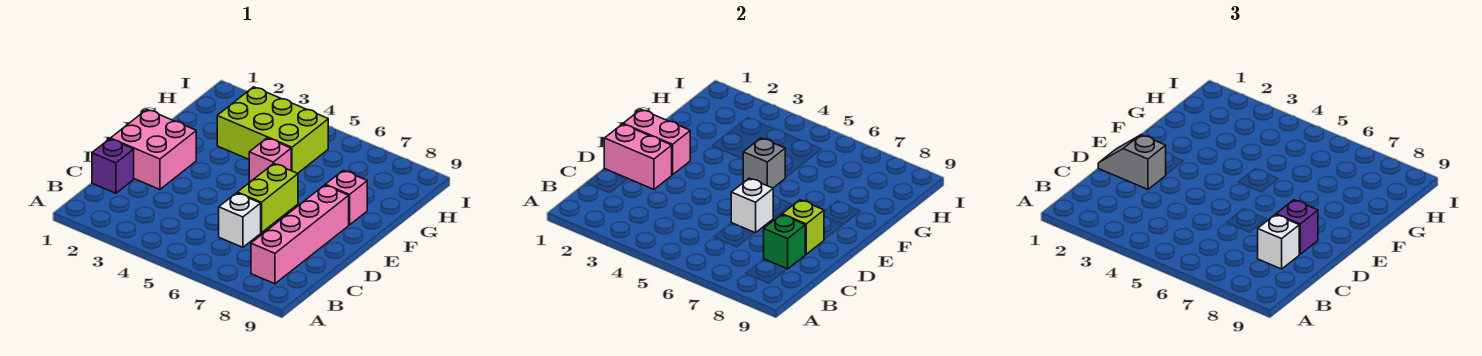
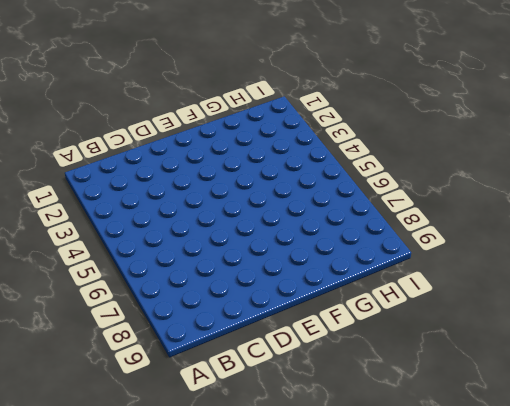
none -> pink 1x4 brick [251,185,349,284]
none -> purple 1x1 brick [92,139,134,193]
none -> white 1x1 brick [219,193,261,247]

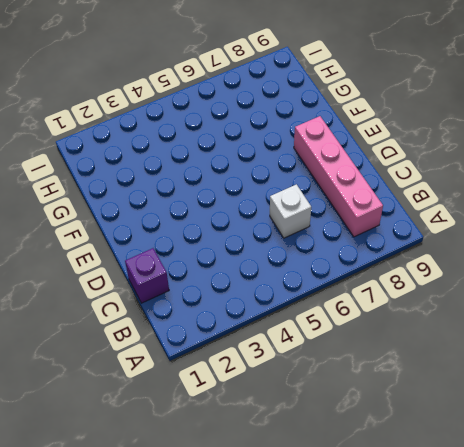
none -> pink 2x2 brick [110,110,196,189]
none -> lime 1x2 brick [237,164,298,233]
none -> pink 1x1 brick [249,138,291,182]

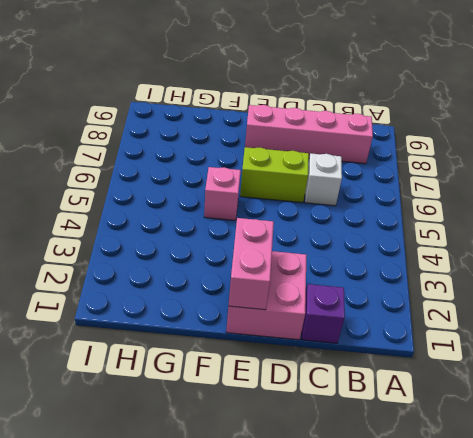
none -> pink 1x1 brick [325,170,367,225]
none -> lime 2x3 brick [217,87,328,173]
none -> green 1x1 brick [764,215,805,269]

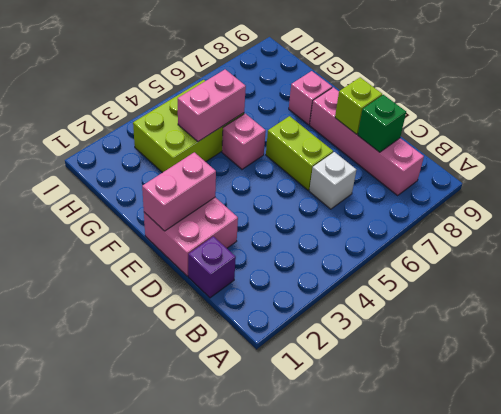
pink 1x2 brick [178,69,246,142] -> pink 1x2 brick moved to [604,124,672,189]
none -> white 1x1 brick [731,178,773,233]
none -> grey 1x1 brick [743,138,785,188]
none -> white 1x1 brick [1258,215,1299,269]

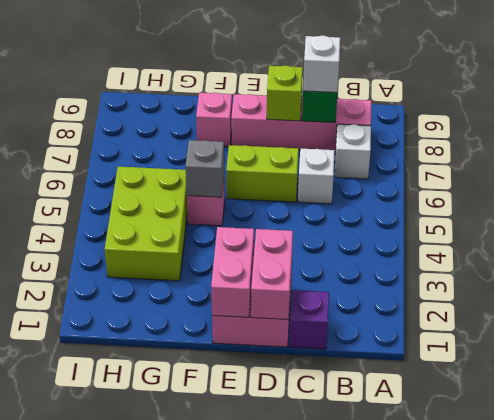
white 1x1 brick [335,124,371,179] -> white 1x1 brick moved to [731,178,773,233]
none -> grey 1x2 slope [1098,135,1166,189]
none -> purple 1x1 brick [1276,200,1318,254]

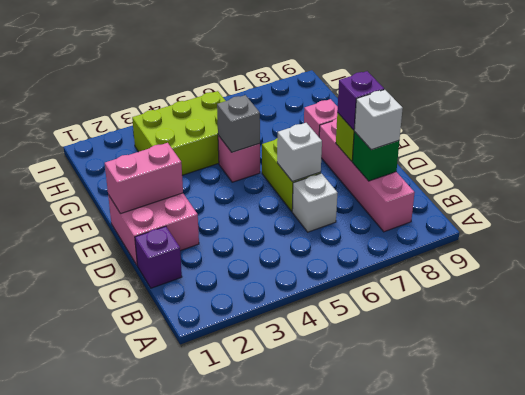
none -> pink 1x2 brick [604,124,672,189]
none -> grey 1x2 slope [1098,135,1166,189]

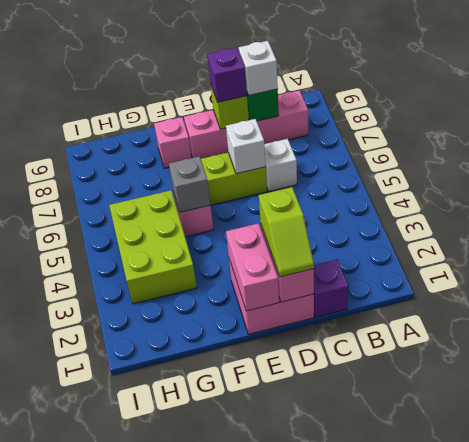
lime 1x2 slope [259,187,314,277] -> grey 1x2 slope [1098,135,1166,189]

